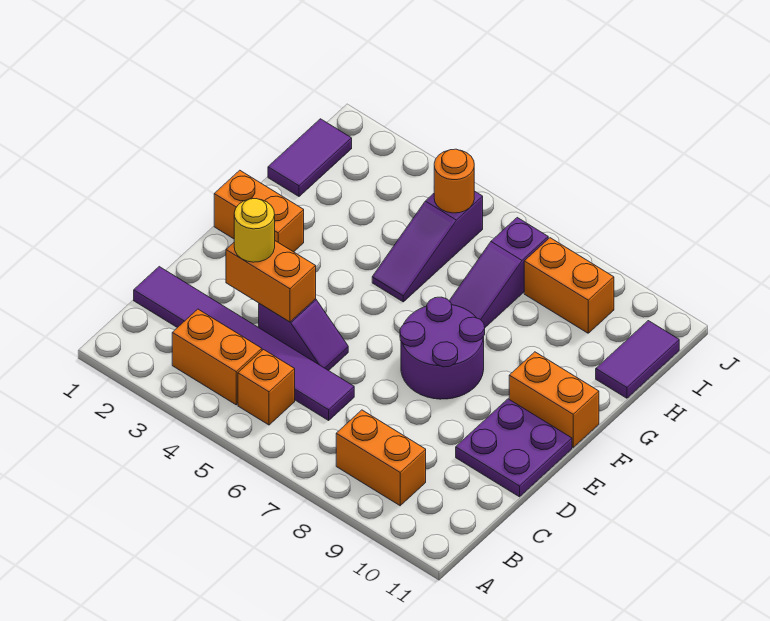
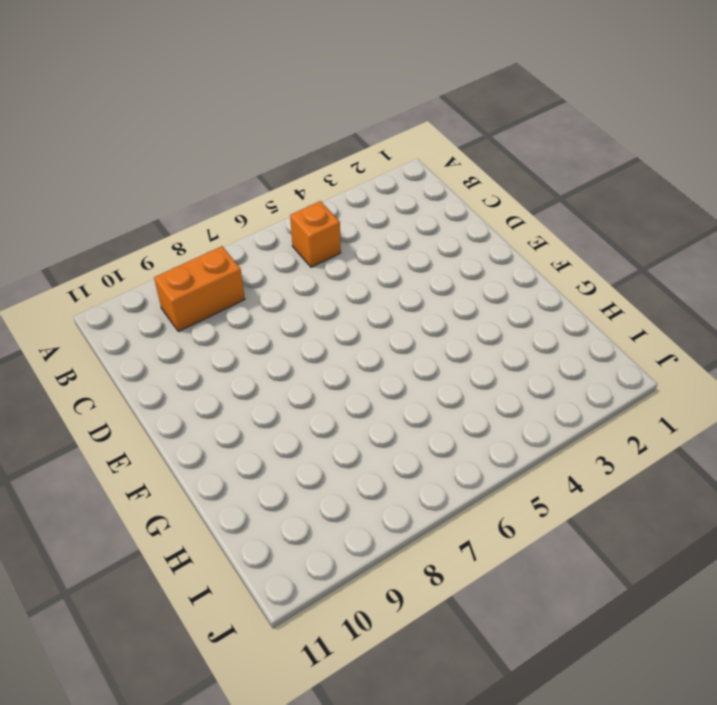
none -> orange 1x2 brick [172,309,262,405]
none -> purple 1x6 tile [134,267,354,420]
none -> purple 1x2 slope [259,299,348,371]

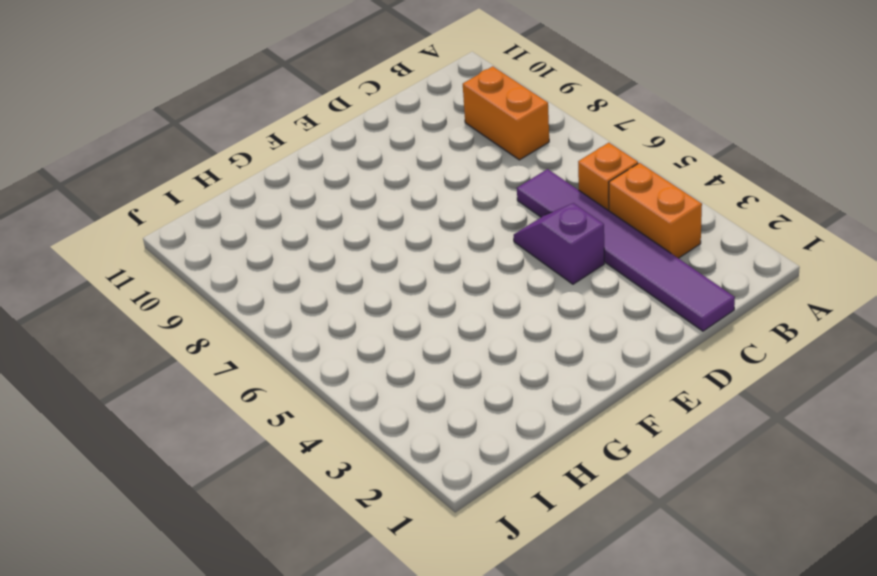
none -> purple 2x2 plate [456,399,572,497]
none -> purple 2x2 round brick [400,297,485,399]
none -> orange 1x2 brick [214,170,304,252]

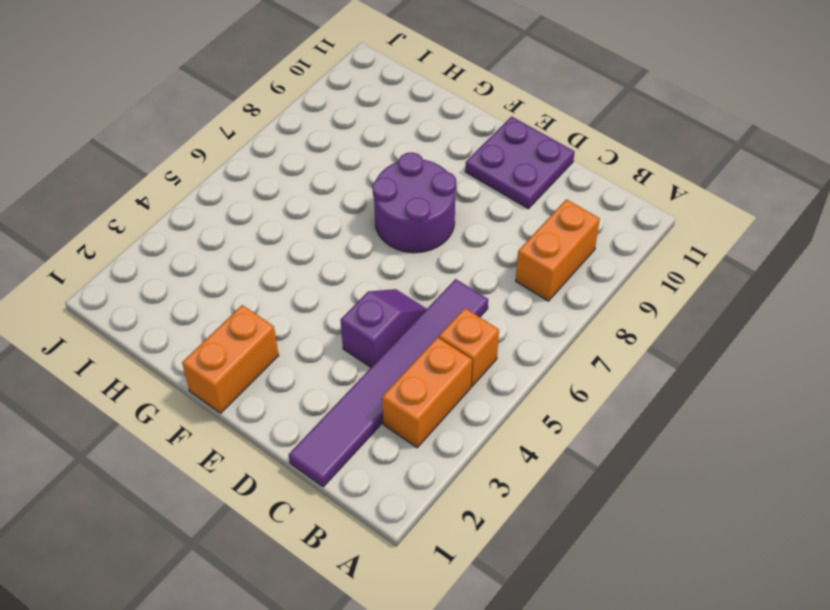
none -> orange 1x2 brick [509,352,599,447]
none -> purple 1x3 slope [372,191,483,302]
none -> purple 1x3 slope [449,218,548,327]

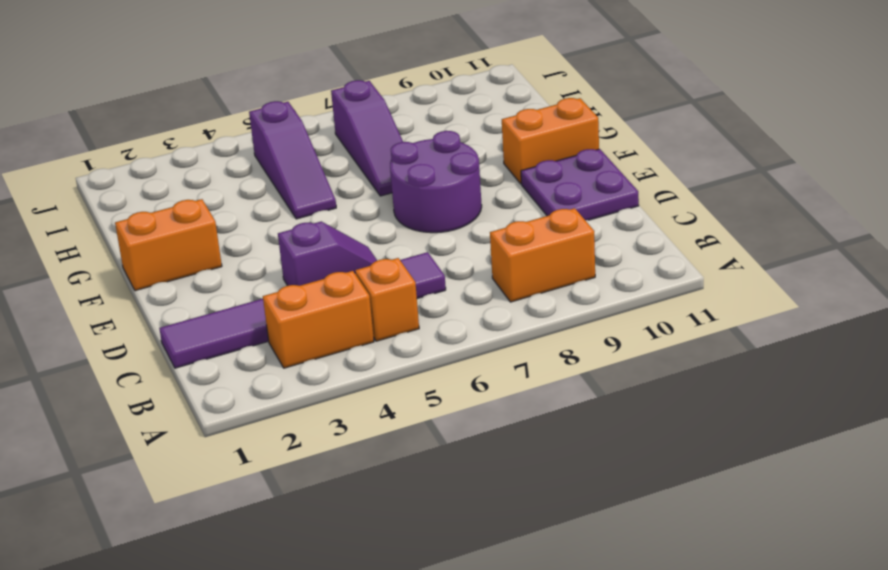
none -> purple 1x2 tile [268,119,352,196]
none -> purple 1x2 tile [596,321,679,398]
none -> orange 1x2 brick [524,238,614,333]

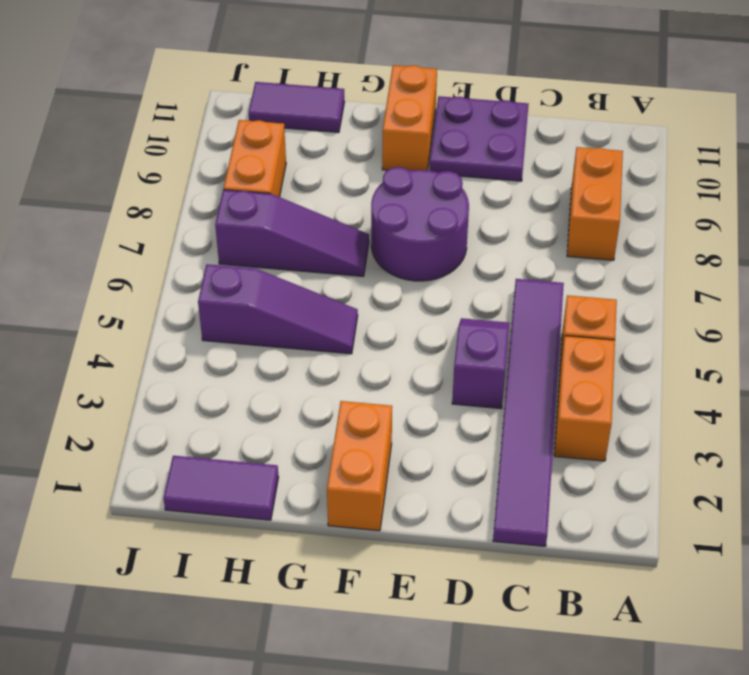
none -> orange 1x2 brick [226,241,316,322]
none -> orange 1x1 round brick [434,149,474,213]
none -> yellow 1x1 round brick [234,199,275,262]

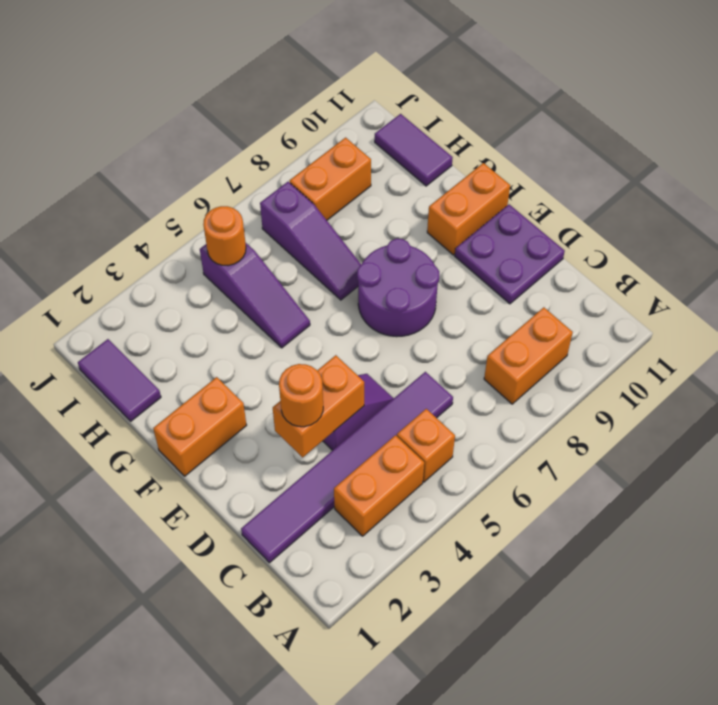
orange 1x1 round brick [279,364,323,427] -> yellow 1x1 round brick [234,199,275,262]

